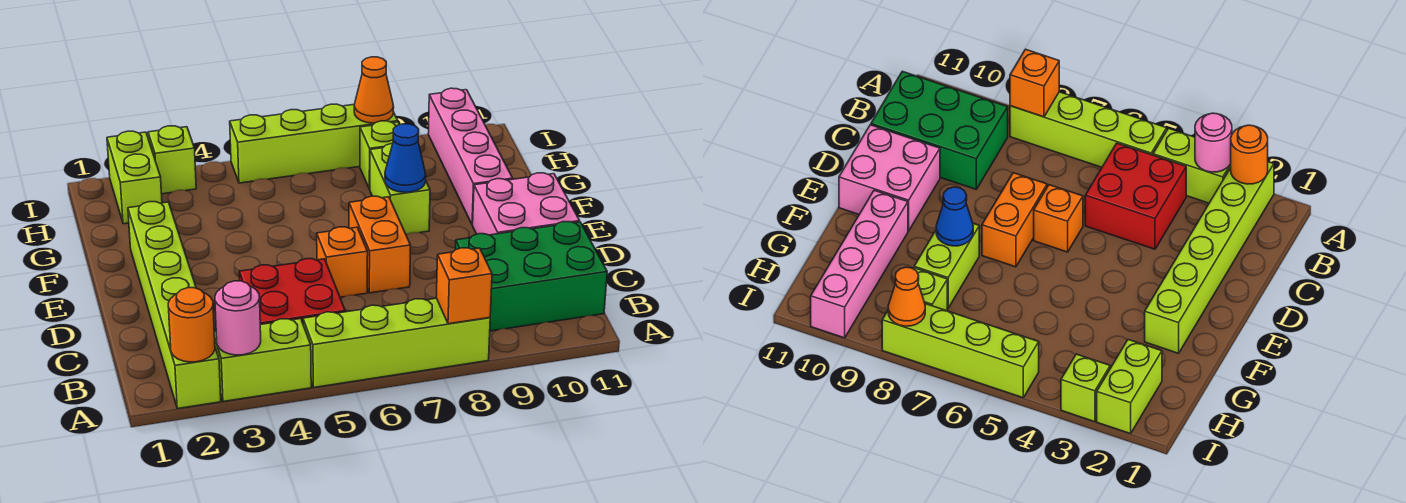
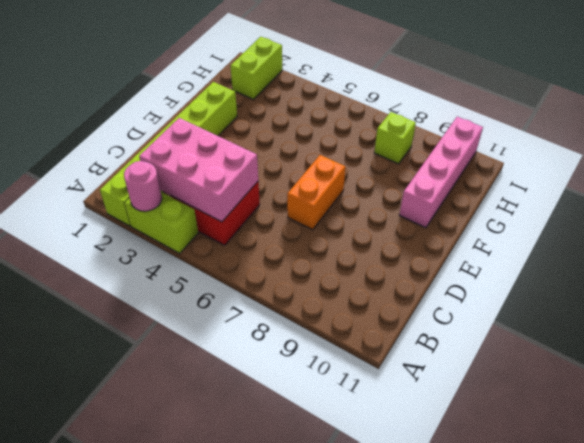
pink 2x3 brick [139,118,258,222] -> none
none -> lime 1x4 brick [303,298,490,387]
none -> green 2x3 brick [456,222,607,331]
none -> orange 1x1 brick [317,227,368,297]

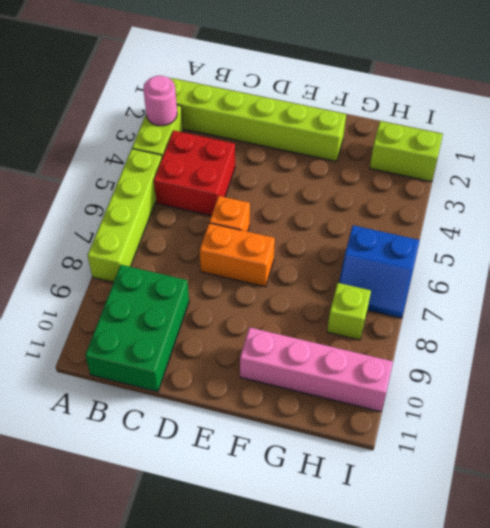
blue 2x2 slope [339,225,420,318] -> lime 1x4 brick [230,104,398,183]
none -> pink 2x2 brick [473,173,580,235]
none -> lime 1x2 brick [370,144,430,234]
none -> lime 1x1 brick [148,126,196,194]

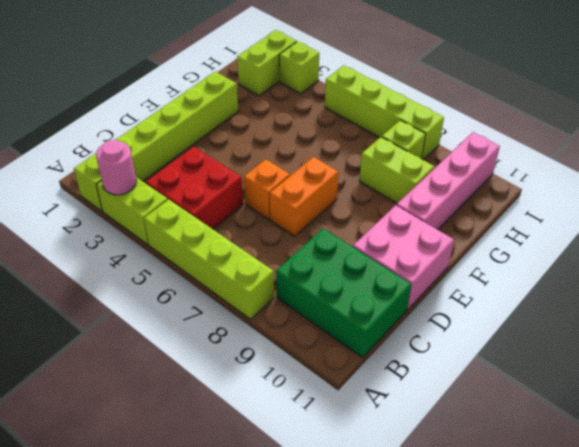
lime 1x2 brick [359,137,434,203] -> lime 1x2 brick turned to [370,144,430,234]
none -> orange 1x1 round brick [168,288,215,362]
none -> orange 1x1 brick [436,248,492,324]
none -> blue 1x1 cone [385,124,426,192]

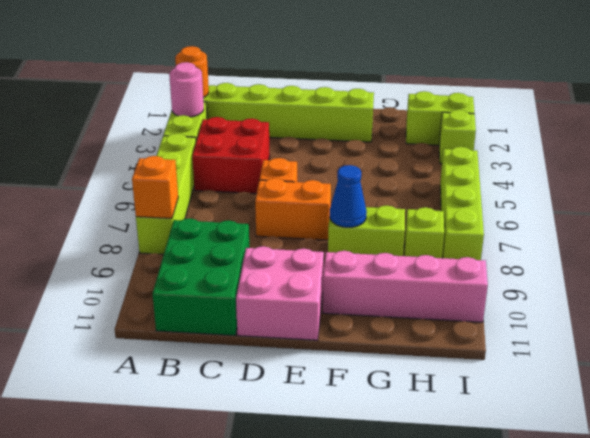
none -> orange 1x1 cone [354,57,394,123]

